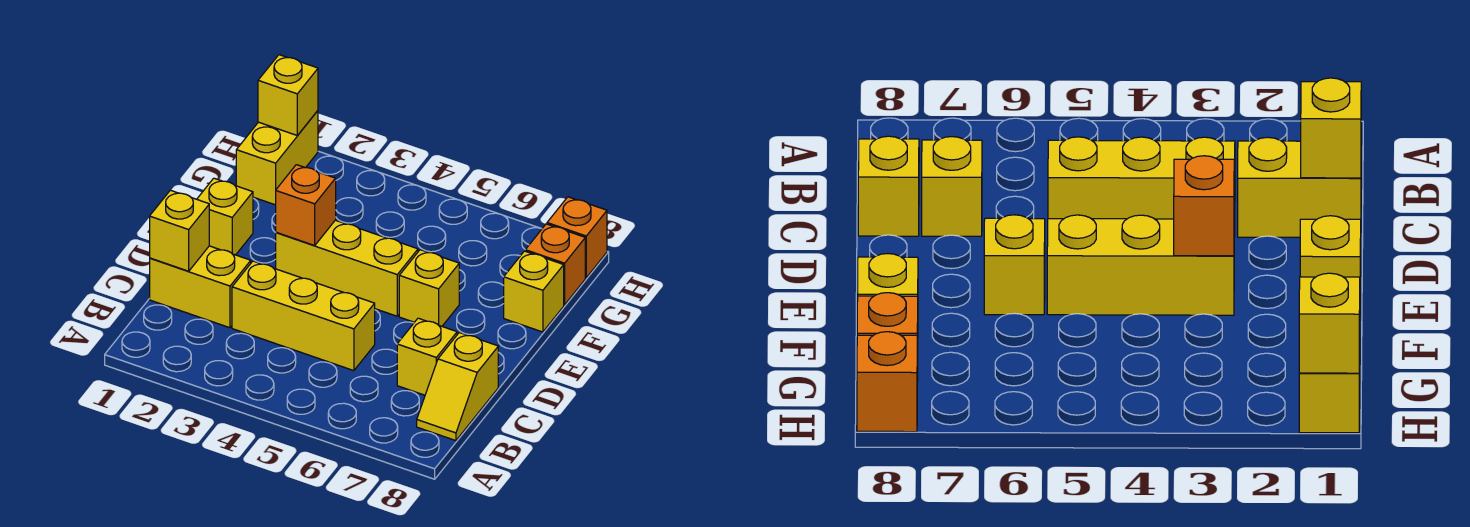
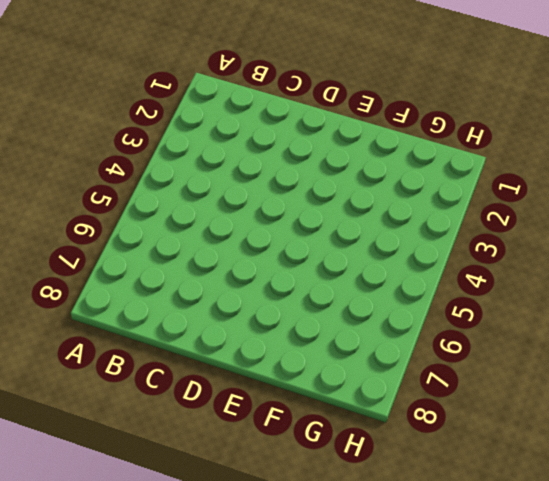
none -> yellow 1x2 slope [417,333,498,441]
none -> yellow 1x2 brick [150,246,251,328]
none -> yellow 1x3 brick [232,261,375,371]

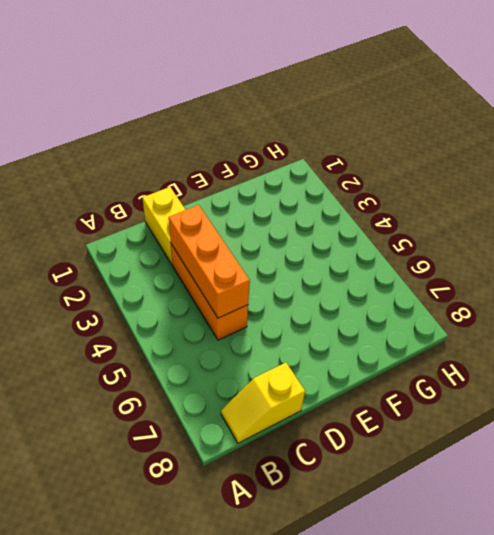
orange 1x3 brick [171,244,248,340] -> yellow 1x3 brick [232,261,375,371]
orange 1x3 brick [169,205,250,318] -> none
none -> yellow 1x1 brick [397,318,457,395]
none -> yellow 1x1 brick [197,178,253,255]
none -> yellow 1x3 brick [276,220,418,316]

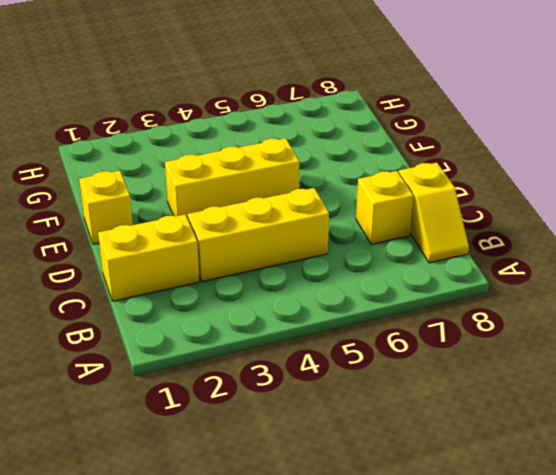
none -> yellow 1x1 brick [399,250,459,326]
none -> yellow 1x1 brick [504,251,564,332]
none -> yellow 1x2 brick [236,111,318,205]

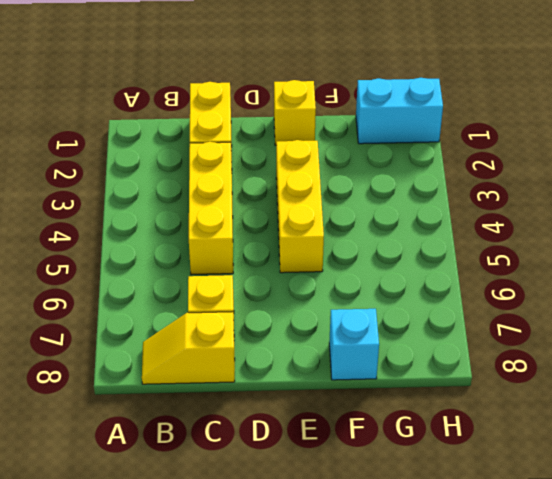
cyan 1x1 brick [329,309,379,380] -> yellow 1x1 brick [504,251,564,332]
cyan 1x2 brick [356,78,443,144] -> yellow 1x2 brick [236,111,318,205]
none -> yellow 1x1 brick [399,250,459,326]
none -> orange 1x1 brick [525,224,585,305]
none -> orange 1x1 brick [547,197,607,278]

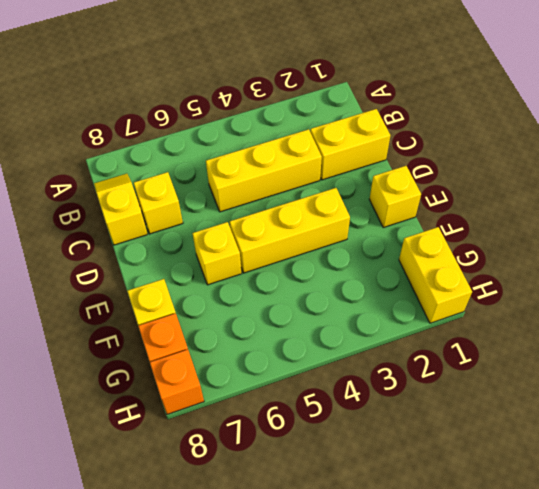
none -> yellow 1x1 brick [150,190,209,271]
none -> orange 1x1 brick [276,165,336,245]
none -> yellow 1x1 brick [258,55,318,136]

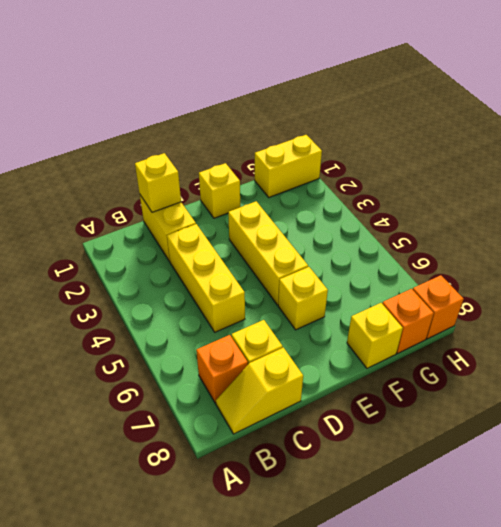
orange 1x1 brick [196,335,248,403] -> orange 1x1 brick moved to [276,165,336,245]
none -> yellow 1x1 brick [258,55,318,136]

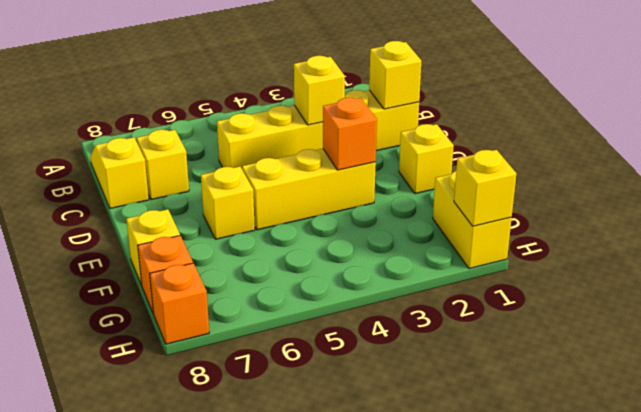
yellow 1x1 brick [294,56,345,125] -> none

